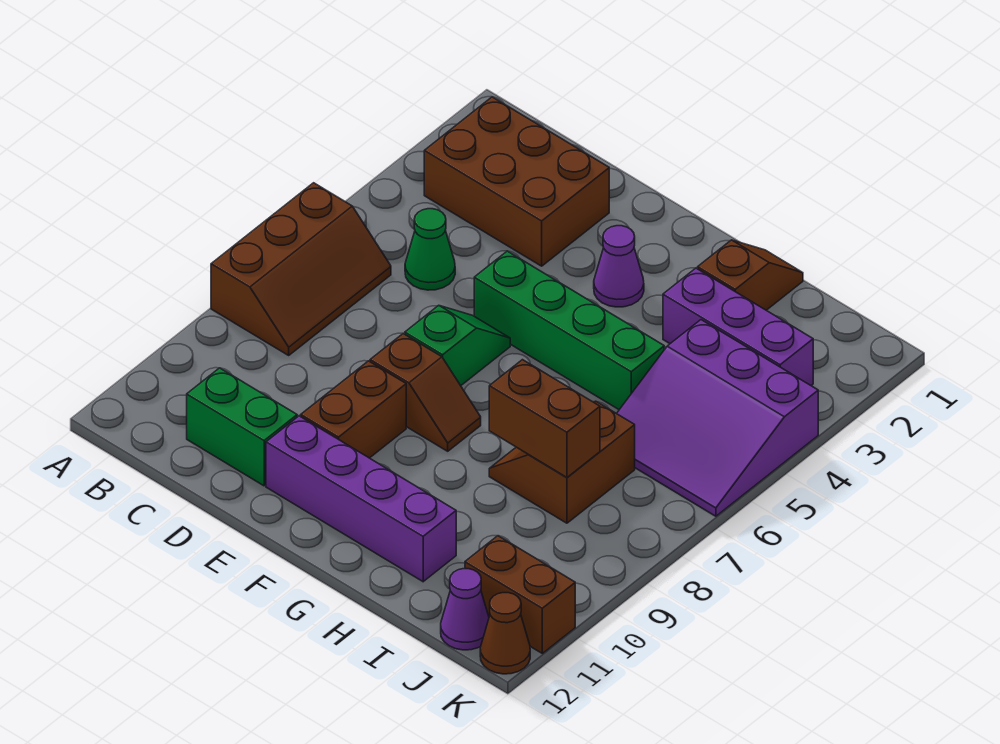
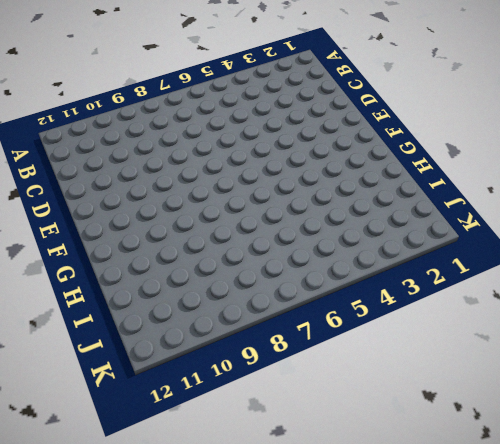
none -> brown 2x3 slope [211,183,391,355]
none -> brown 2x3 brick [424,97,609,266]
none -> green 1x1 cone [405,209,455,290]

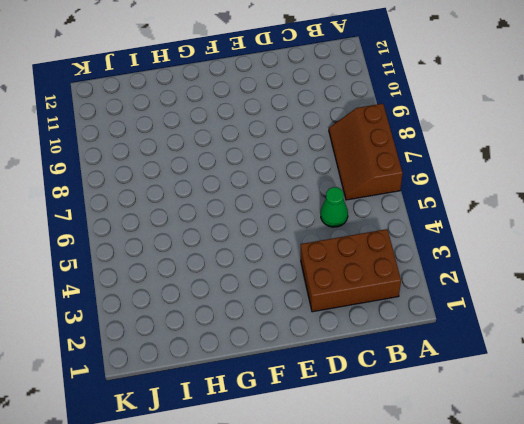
none -> green 1x2 brick [187,368,297,486]
none -> green 1x4 brick [474,251,664,410]
none -> green 1x2 slope [405,305,510,386]

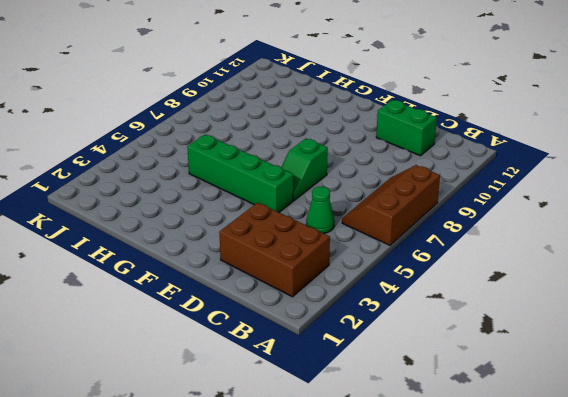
none -> brown 1x2 slope [370,333,481,451]
none -> brown 1x2 brick [301,361,406,458]
none -> purple 1x4 brick [266,416,456,582]

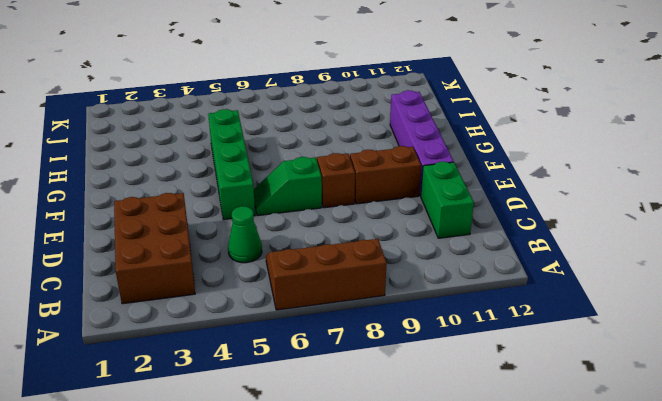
none -> purple 1x1 cone [594,226,644,307]
none -> brown 1x2 slope [698,240,803,310]
none -> purple 1x3 brick [663,268,813,385]

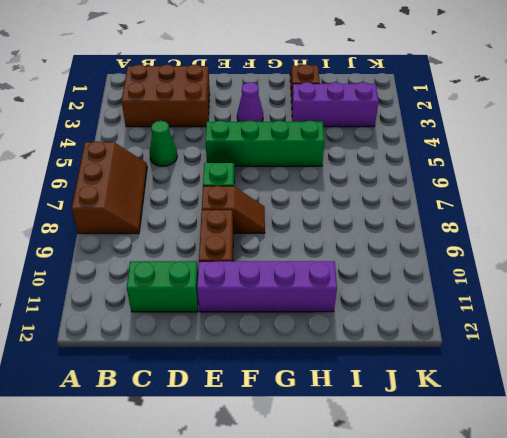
none -> brown 2x2 slope [489,401,635,523]
none -> purple 3x3 slope [617,320,818,516]
none -> brown 1x2 brick [465,536,575,653]

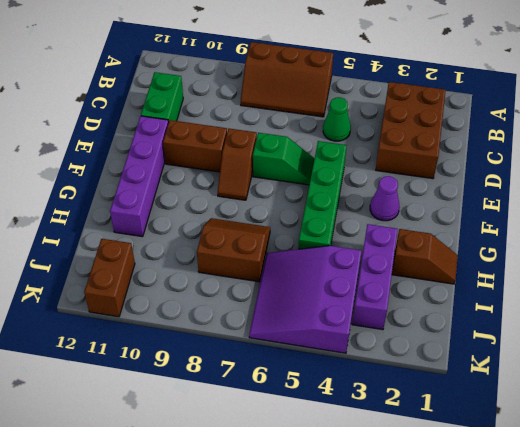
none -> purple 1x1 cone [441,569,489,650]
none -> brown 1x1 cone [480,593,530,674]
none -> brown 1x2 brick [489,360,600,477]

